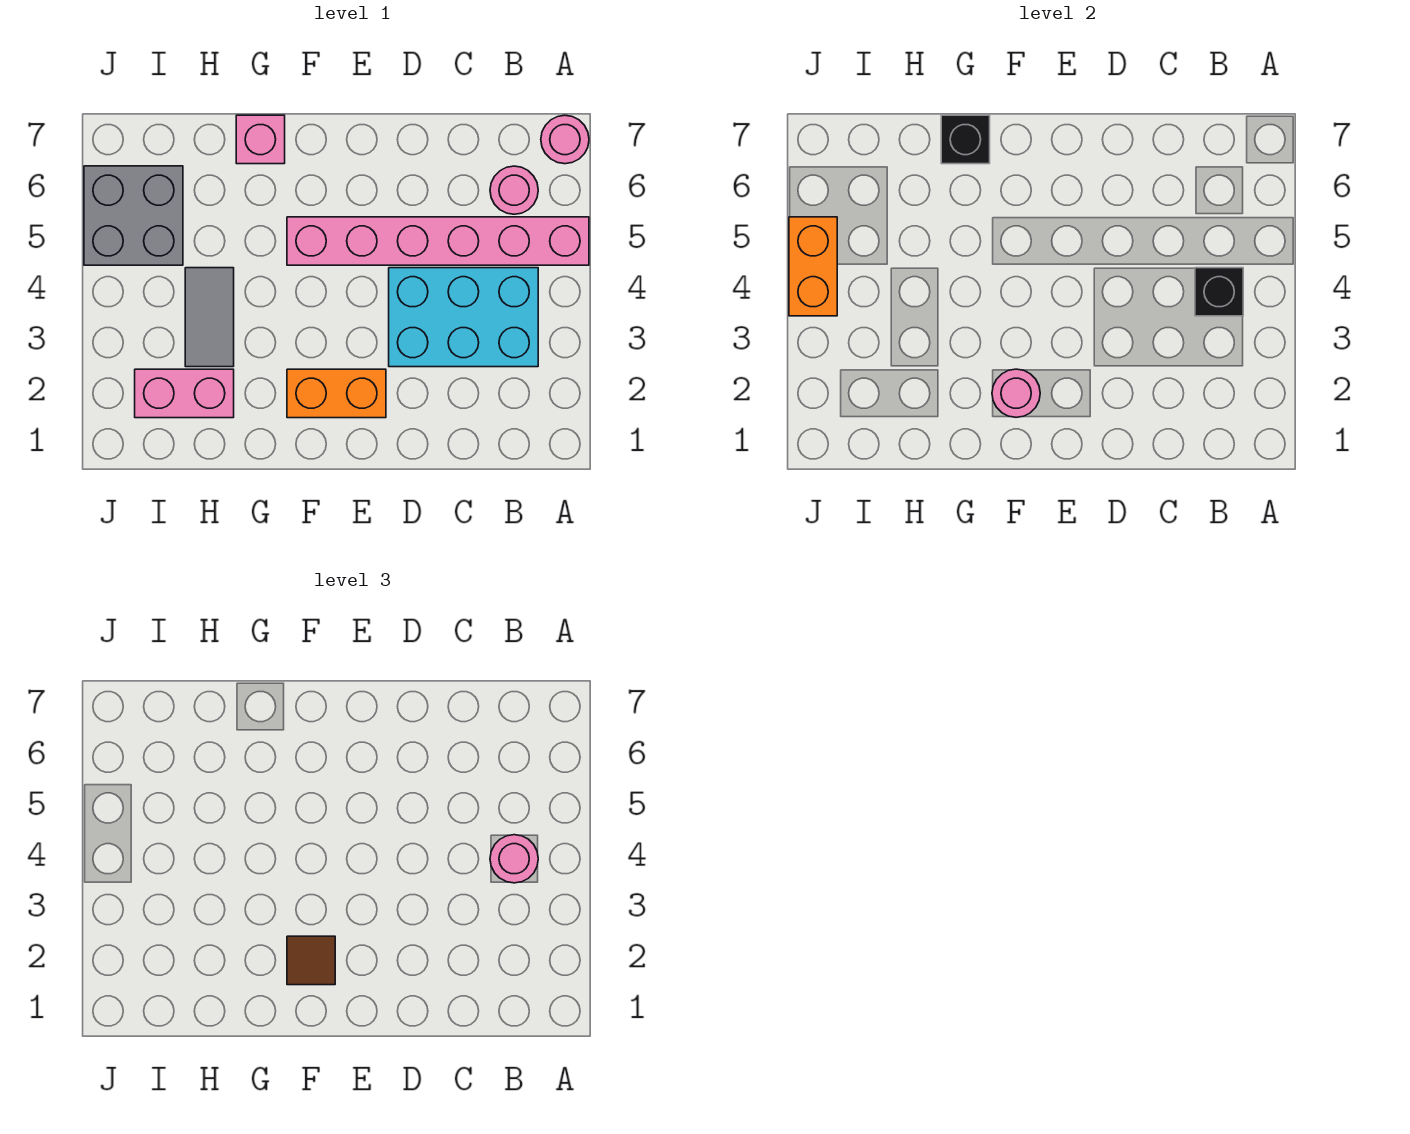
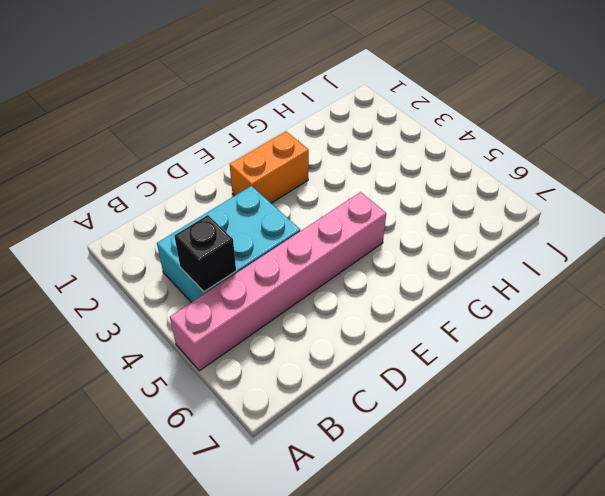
none -> pink 1x1 round brick [541,115,589,164]
none -> pink 1x1 round brick [490,166,538,214]
none -> pink 1x1 brick [236,115,285,164]

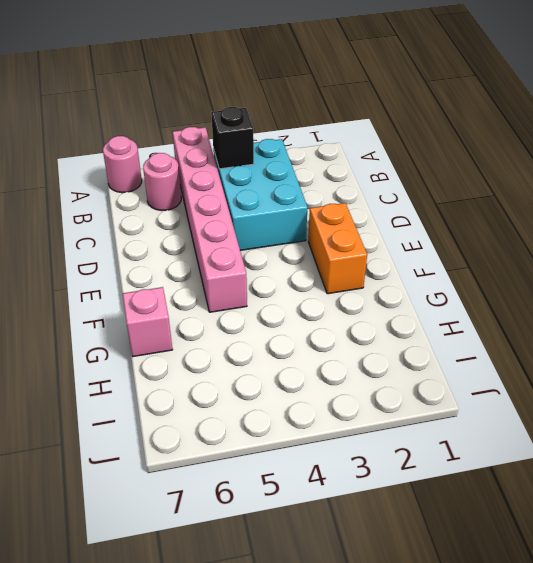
none -> pink 1x2 brick [135,369,234,418]
none -> grey 1x2 tile [185,268,234,367]
none -> grey 2x2 brick [84,166,183,265]

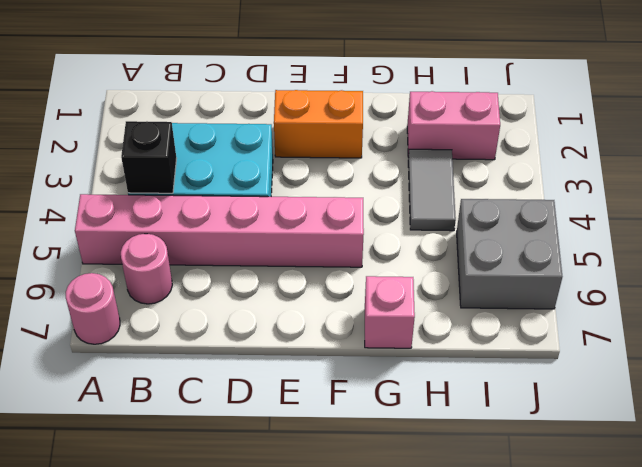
none -> pink 1x1 round brick [992,369,1040,417]
none -> black 1x1 brick [941,115,990,164]
none -> orange 1x2 brick [789,217,837,316]

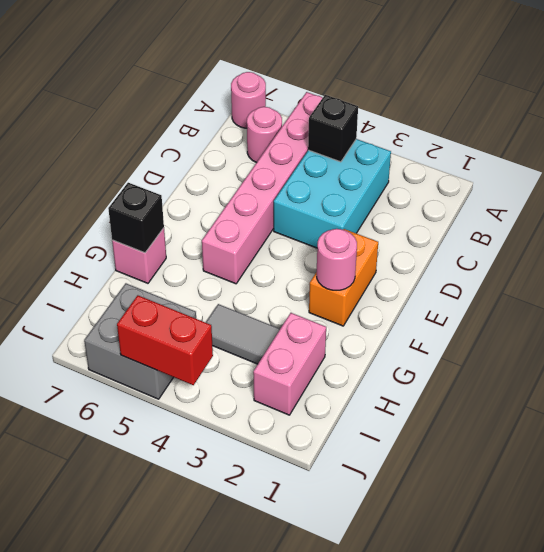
red 1x2 brick [117,295,213,385] -> orange 1x2 brick [789,217,837,316]
none -> pink 1x1 round brick [490,835,538,883]
none -> brown 1x1 tile [287,936,335,985]

